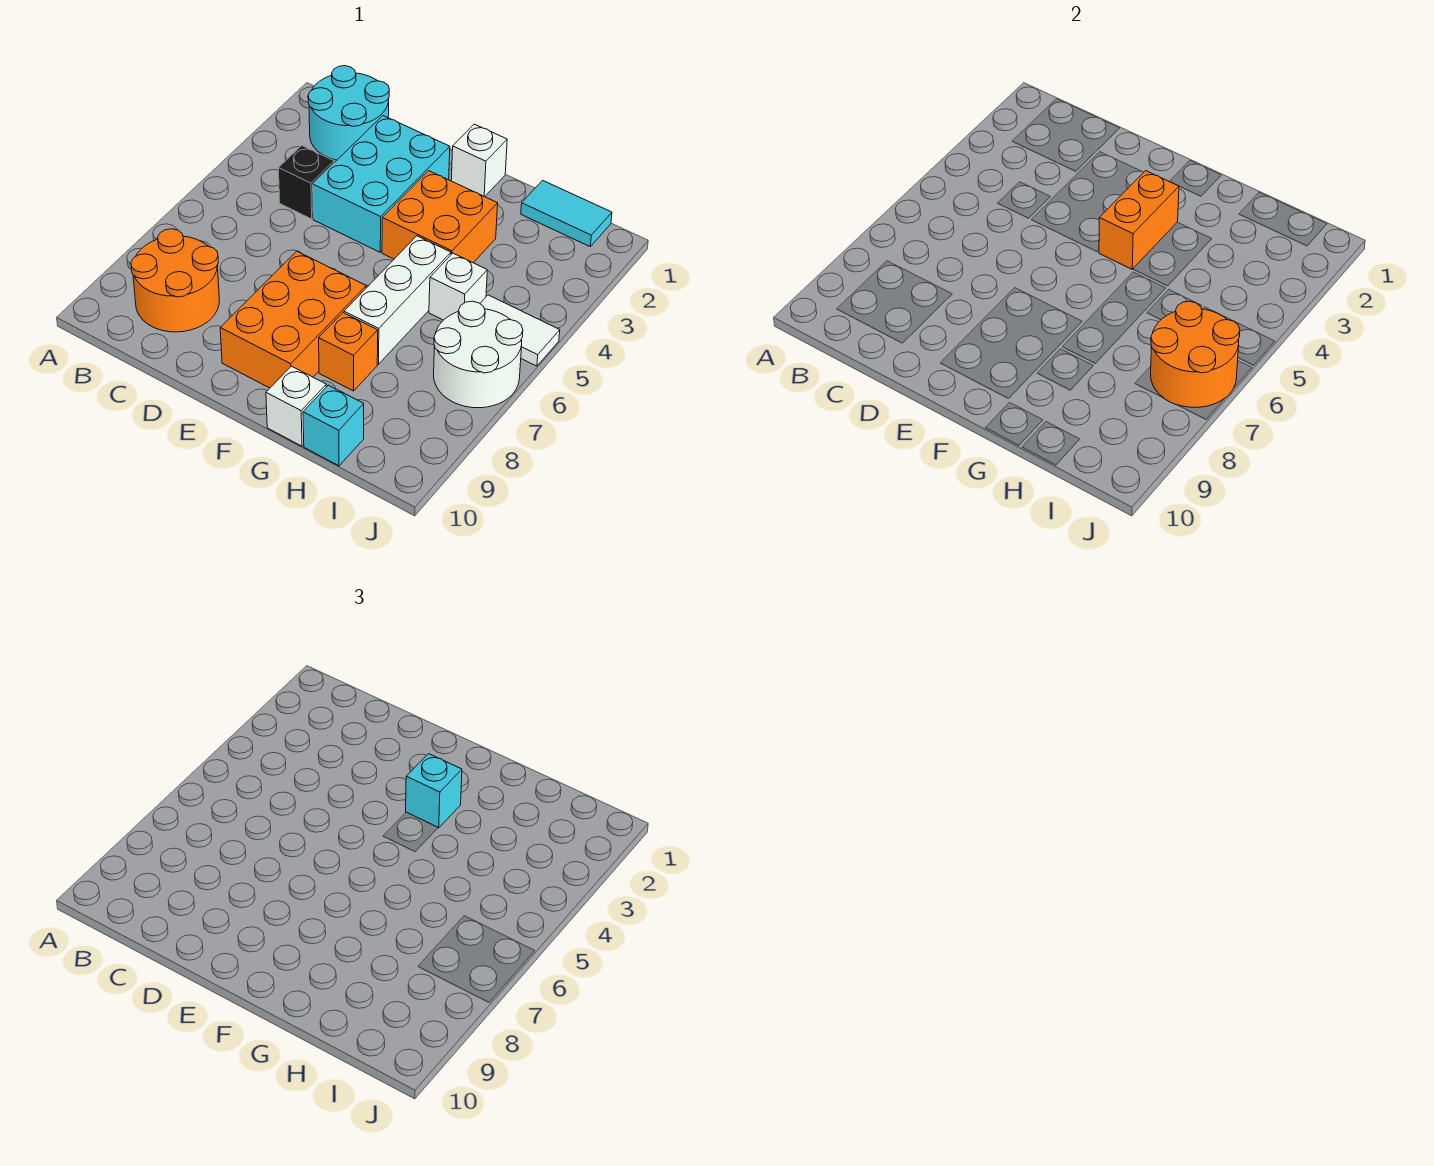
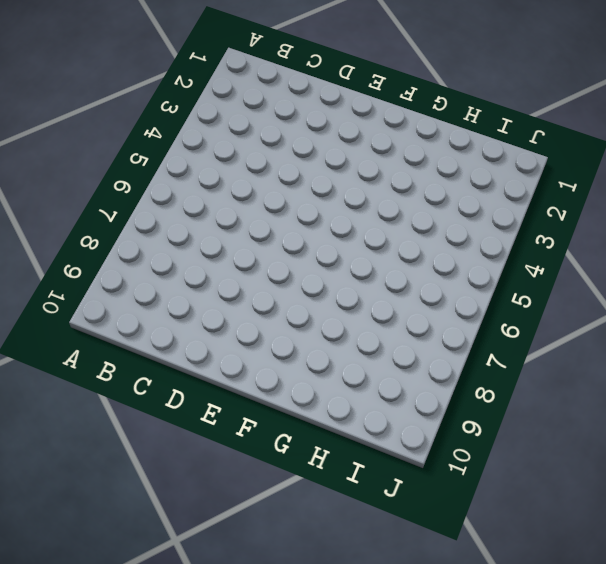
none -> cyan 2x2 round brick [308,66,389,160]
none -> orange 2x2 round brick [131,229,219,332]
none -> black 1x1 brick [279,146,334,219]

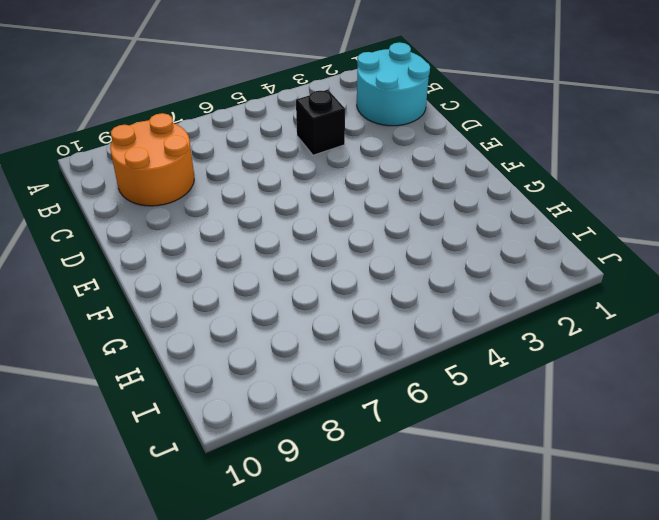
none -> cyan 2x3 brick [313,116,450,252]
none -> orange 2x3 brick [220,251,366,388]
none -> white 1x1 brick [451,124,507,197]

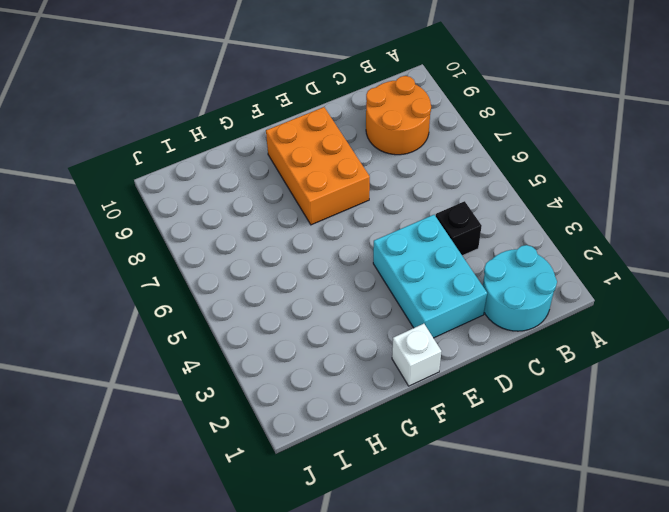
none -> orange 2x2 brick [382,171,498,263]
none -> white 1x3 brick [344,236,451,364]
none -> orange 1x1 brick [319,313,378,391]

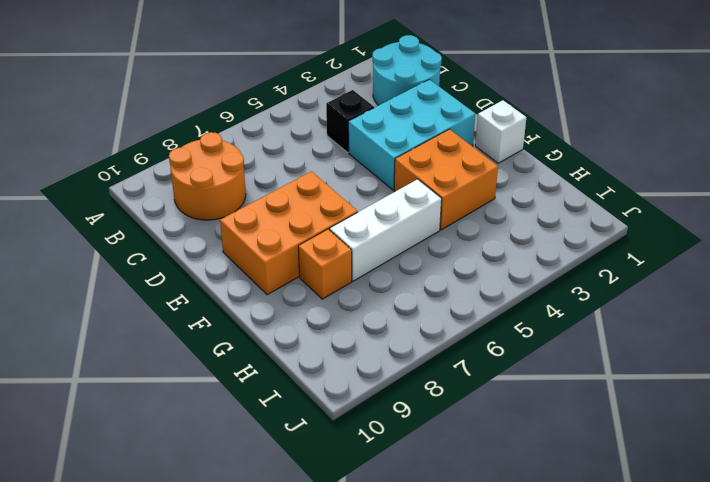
none -> white 1x1 brick [266,366,326,446]
none -> cyan 1x2 tile [521,180,612,246]
none -> white 1x1 brick [429,253,487,320]

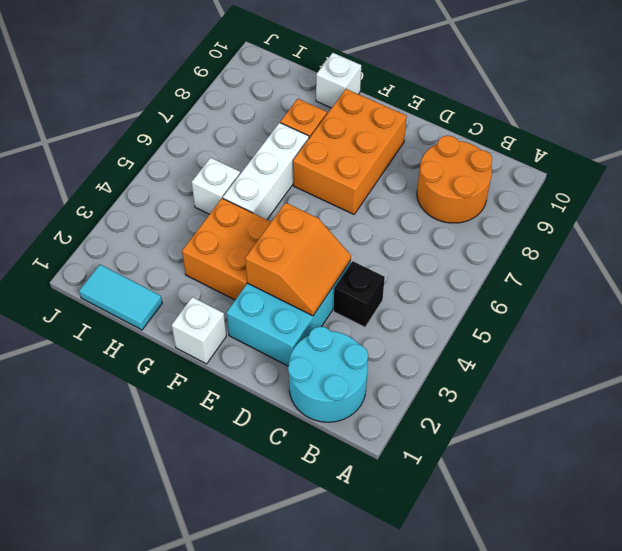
orange 2x2 slope [245,203,351,316] -> none
none -> cyan 1x1 brick [303,385,364,466]
none -> white 1x2 tile [480,295,560,366]
none -> white 2x2 round brick [434,301,523,408]

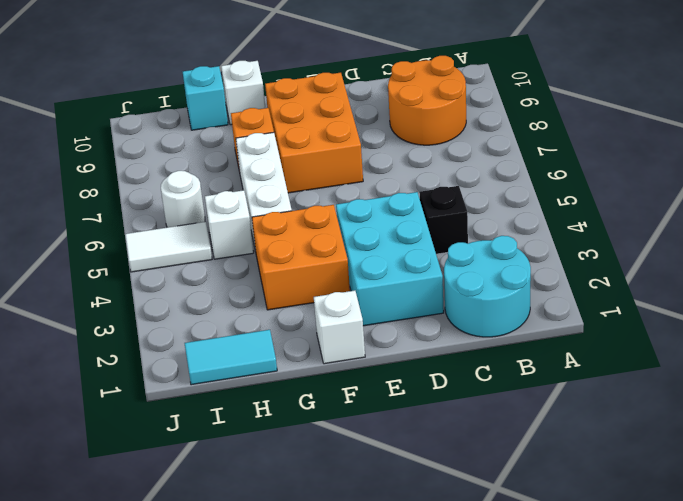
white 1x1 round brick [161,171,205,227] -> white 2x2 round brick [434,301,523,408]
none -> orange 1x2 brick [1099,171,1179,269]
none -> orange 2x2 round brick [1151,301,1240,408]
none -> cyan 1x1 brick [406,754,462,828]

